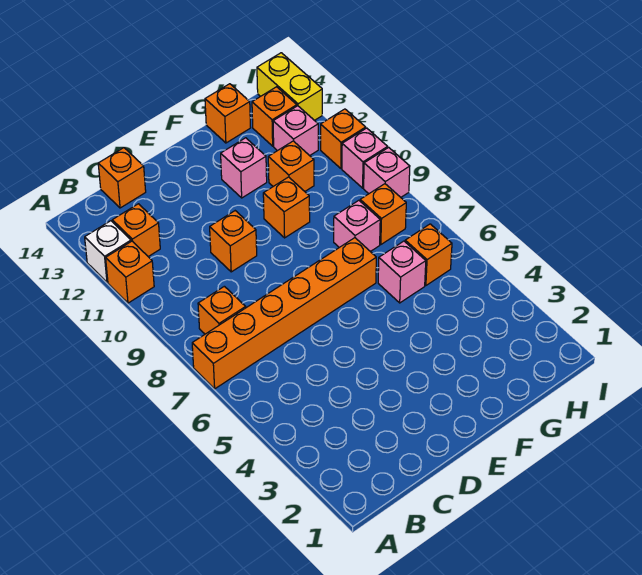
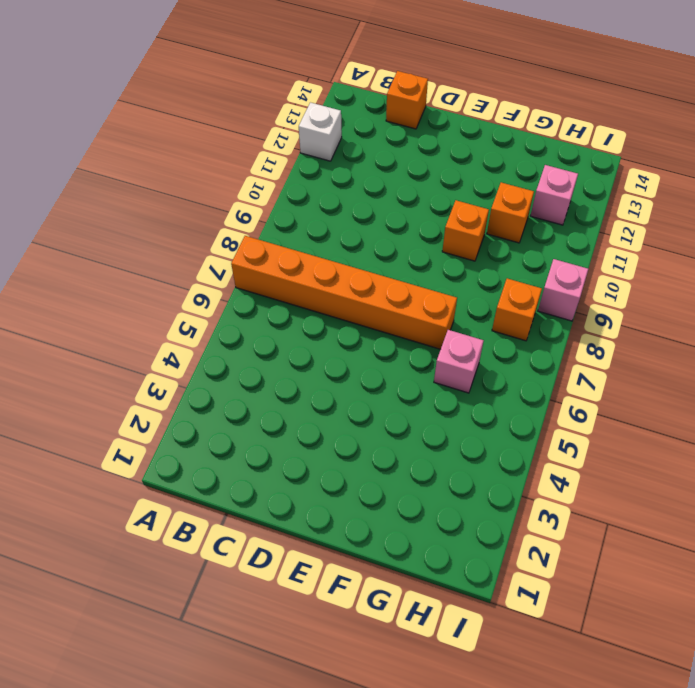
none -> orange 1x1 brick [106,241,154,303]
none -> orange 1x1 brick [198,286,246,334]
none -> orange 1x1 brick [112,204,160,257]

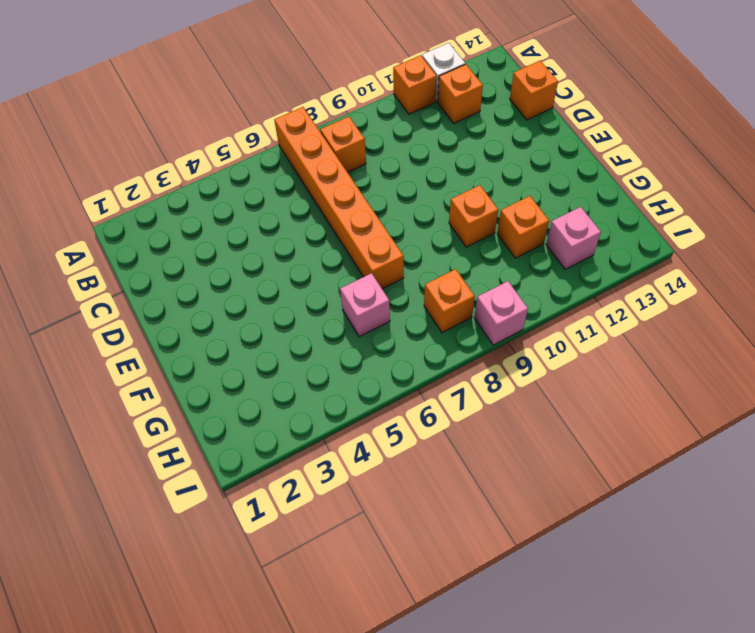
none -> orange 1x1 brick [210,211,257,272]
none -> pink 1x1 brick [221,138,267,198]
none -> pink 1x1 brick [334,200,380,252]

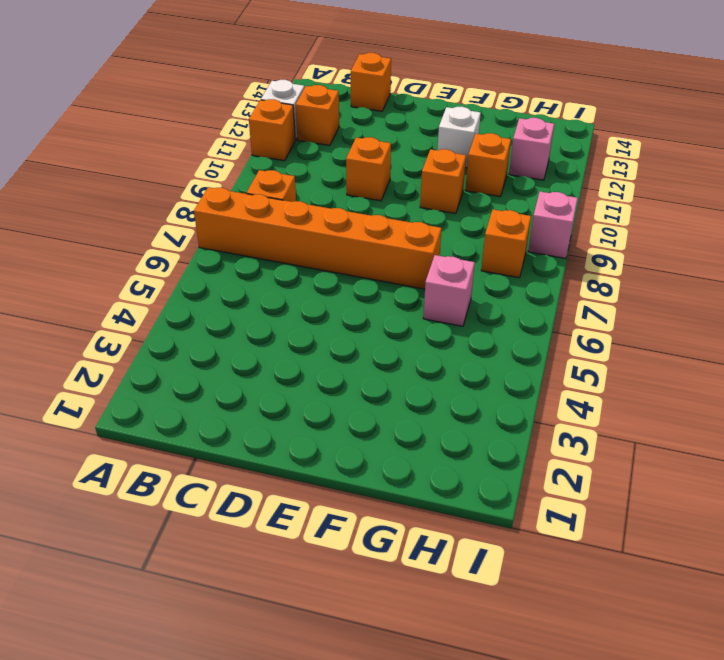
white 1x1 brick [437,107,481,168] -> pink 1x1 brick [221,138,267,198]
none -> pink 1x1 brick [334,200,380,252]
none -> orange 1x1 brick [205,84,251,143]
none -> orange 1x1 brick [405,224,452,285]

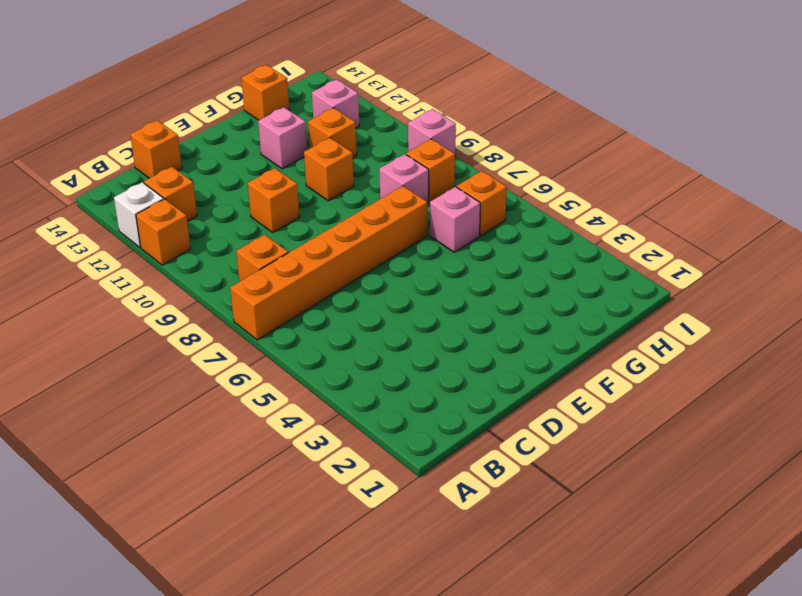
none -> orange 1x1 brick [252,87,297,146]
none -> pink 1x1 brick [342,128,388,188]
none -> orange 1x1 brick [321,109,366,168]

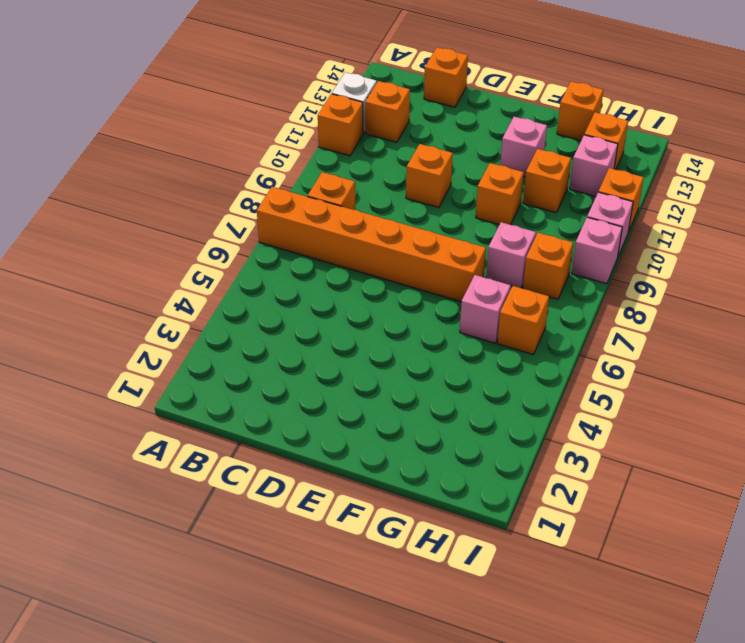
none -> yellow 1x2 brick [257,53,322,120]

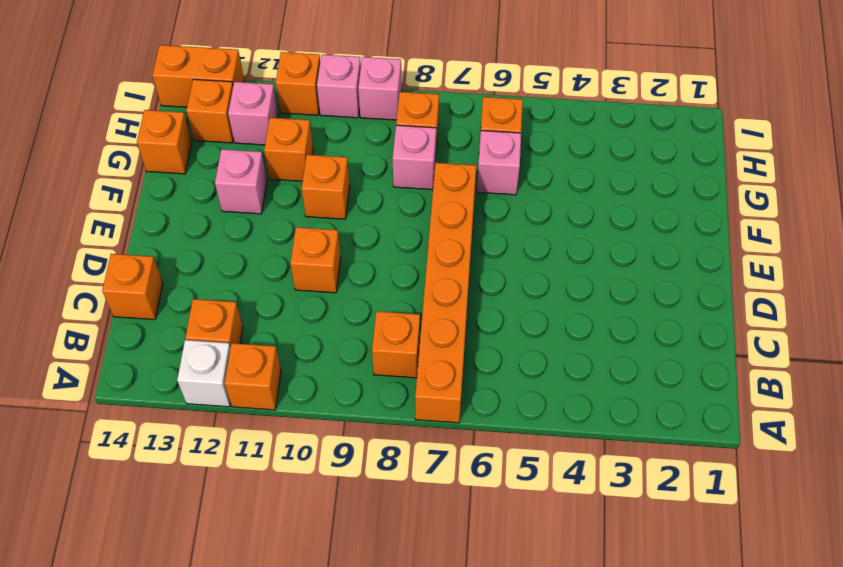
orange 1x2 brick [152,45,244,107] -> yellow 1x2 brick [257,53,322,120]

